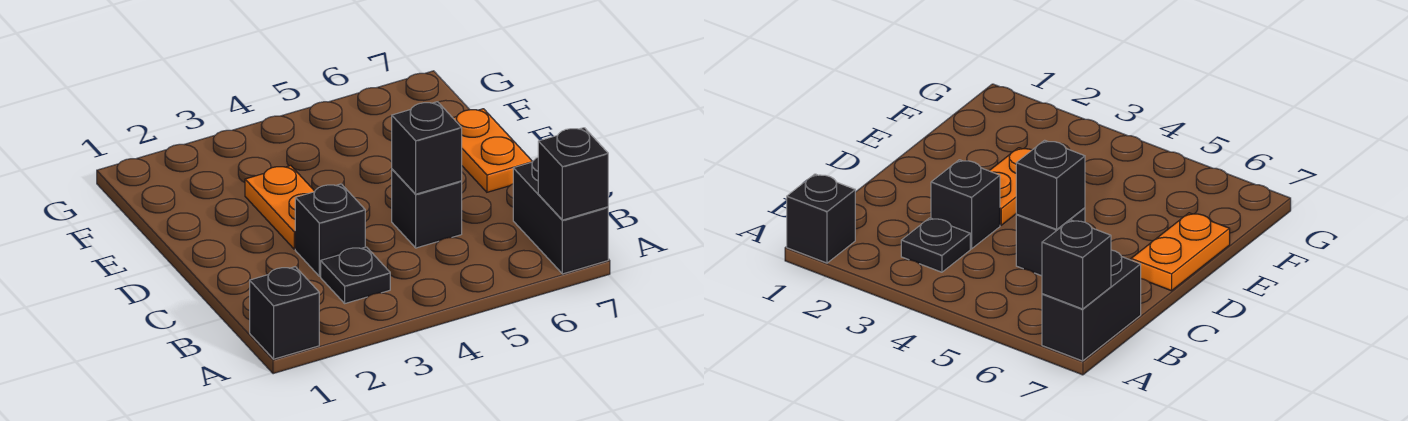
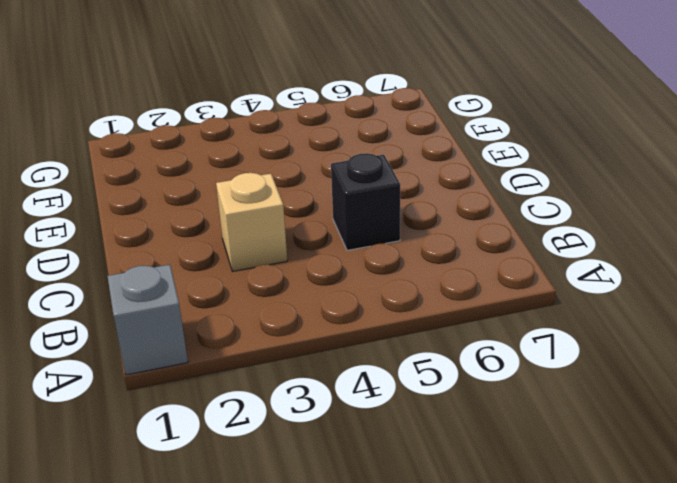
grey 1x1 brick [108,265,188,375] -> black 1x1 brick [250,267,319,359]
tan 1x1 brick [216,173,287,271] -> black 1x1 brick [295,184,365,276]
none -> black 1x2 brick [513,158,608,274]
none -> black 1x1 plate [321,247,390,303]

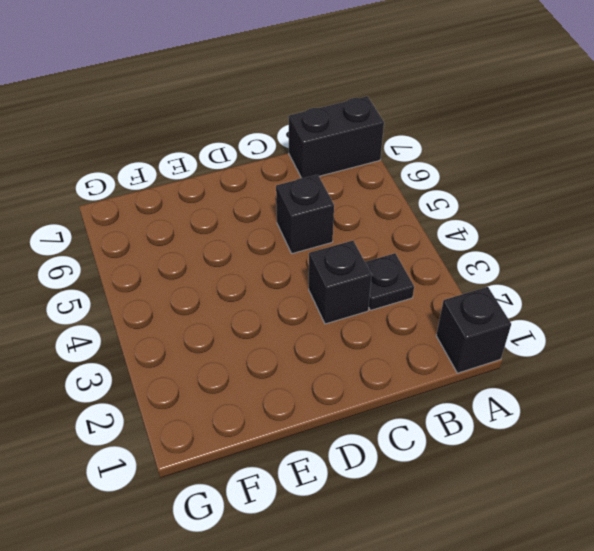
none -> orange 1x2 plate [245,166,315,249]
none -> orange 1x2 plate [453,109,533,192]

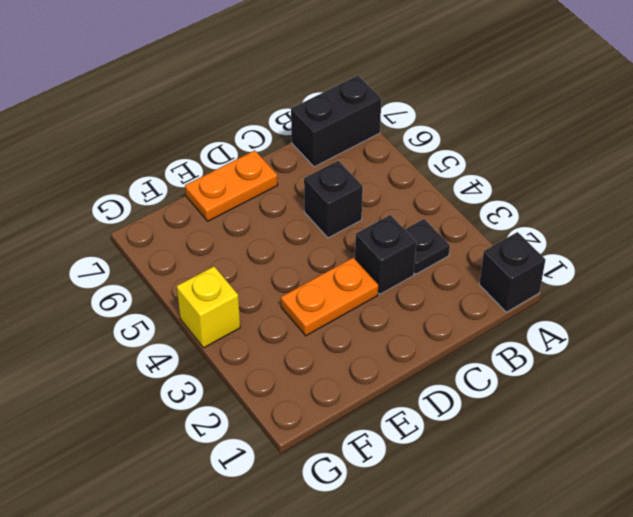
yellow 1x1 brick [177,266,240,348] -> none
none -> black 1x1 brick [538,128,608,220]
none -> black 1x1 brick [392,102,462,194]

